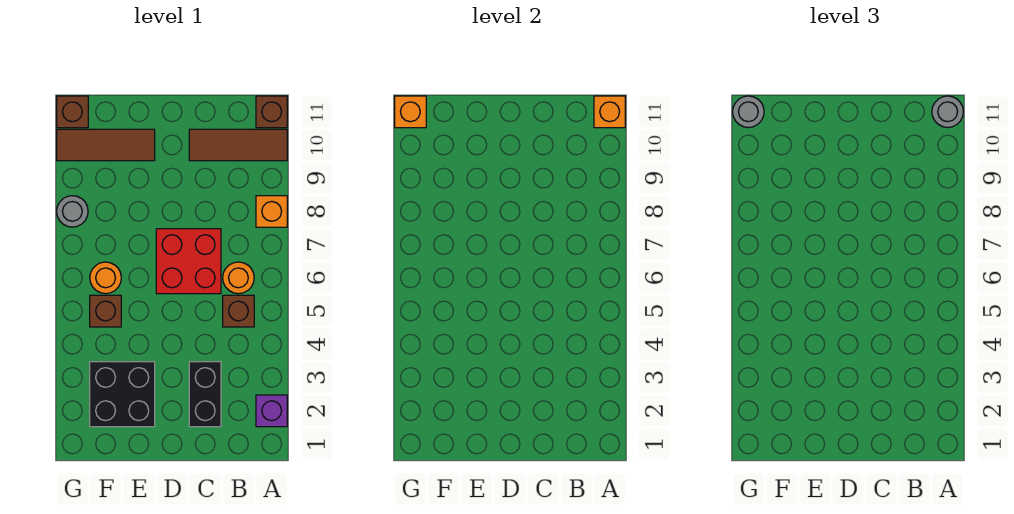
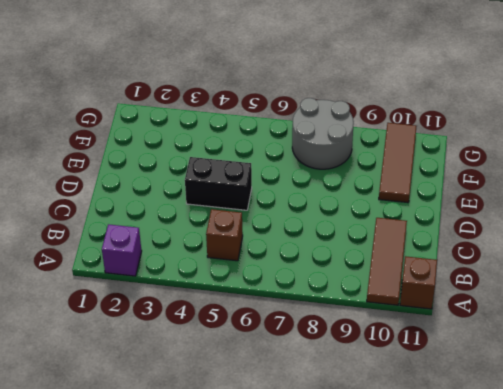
black 1x2 brick [185,157,252,210] -> black 1x2 brick moved to [189,362,221,427]
grey 2x2 round brick [292,98,354,169] -> grey 1x1 round brick [57,196,88,227]
none -> orange 1x1 brick [256,196,287,227]
none -> orange 1x1 round brick [223,262,254,294]
none -> red 2x2 brick [156,229,221,294]

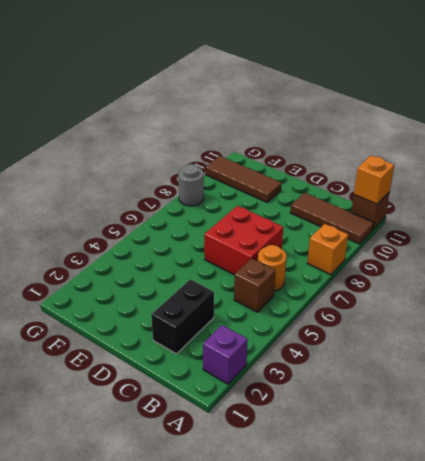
none -> black 2x2 brick [90,362,155,427]
none -> brown 1x1 brick [90,295,121,327]
none -> orange 1x1 round brick [90,262,121,294]

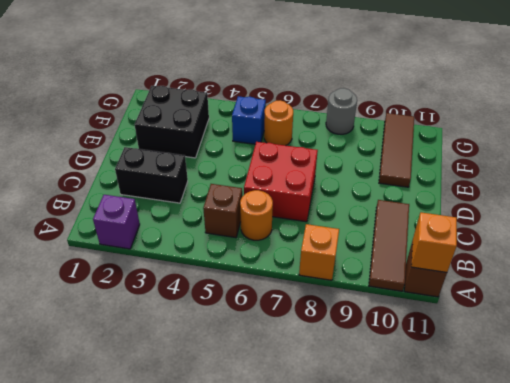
blue 1x1 brick [232,96,266,144] -> brown 1x1 brick [90,295,121,327]
none -> brown 1x1 brick [57,96,88,128]
none -> orange 1x1 brick [395,96,426,128]
none -> grey 1x1 round brick [932,96,963,128]

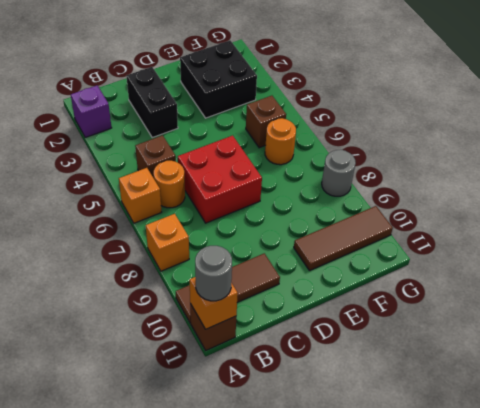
orange 1x1 brick [119,168,161,223] -> orange 1x1 brick moved to [395,96,426,128]
none -> brown 1x1 brick [57,96,88,128]
none -> grey 1x1 round brick [733,96,764,128]

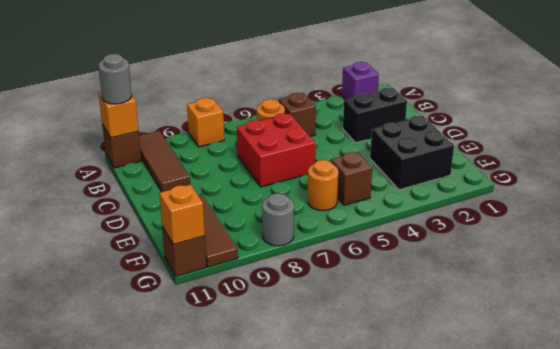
none -> grey 1x1 round brick [733,96,764,128]

